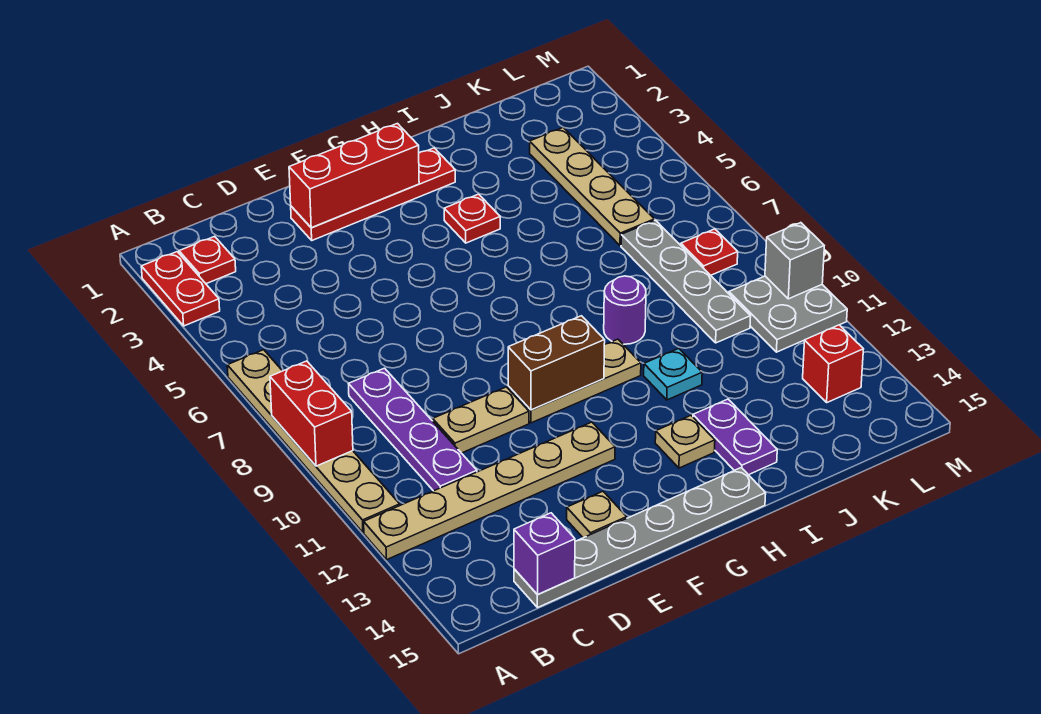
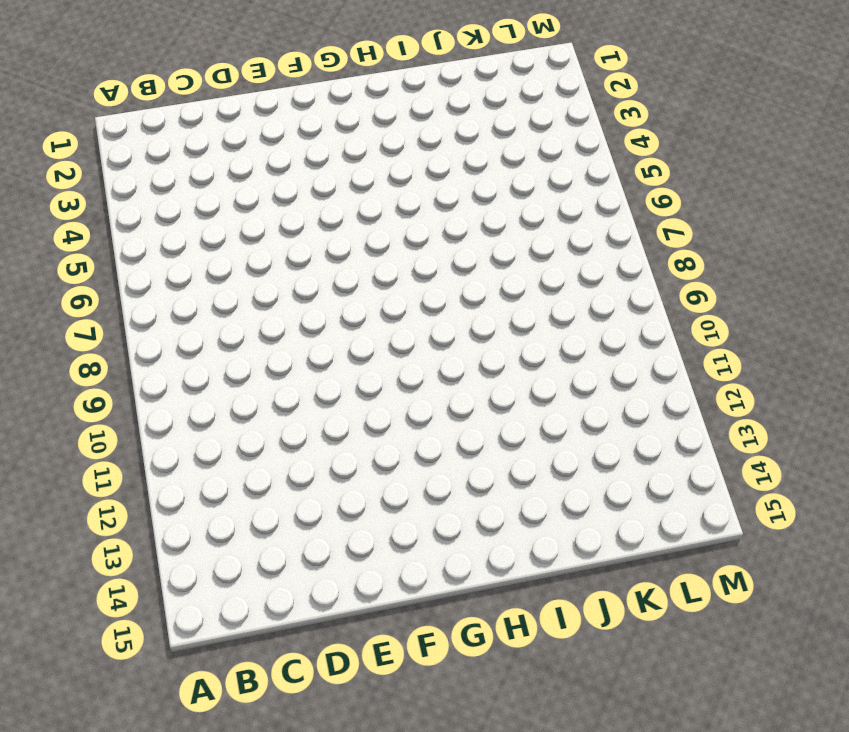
none -> red 1x2 plate [141,252,220,326]
none -> tan 1x6 plate [227,350,400,532]
none -> tan 1x6 plate [364,422,615,560]

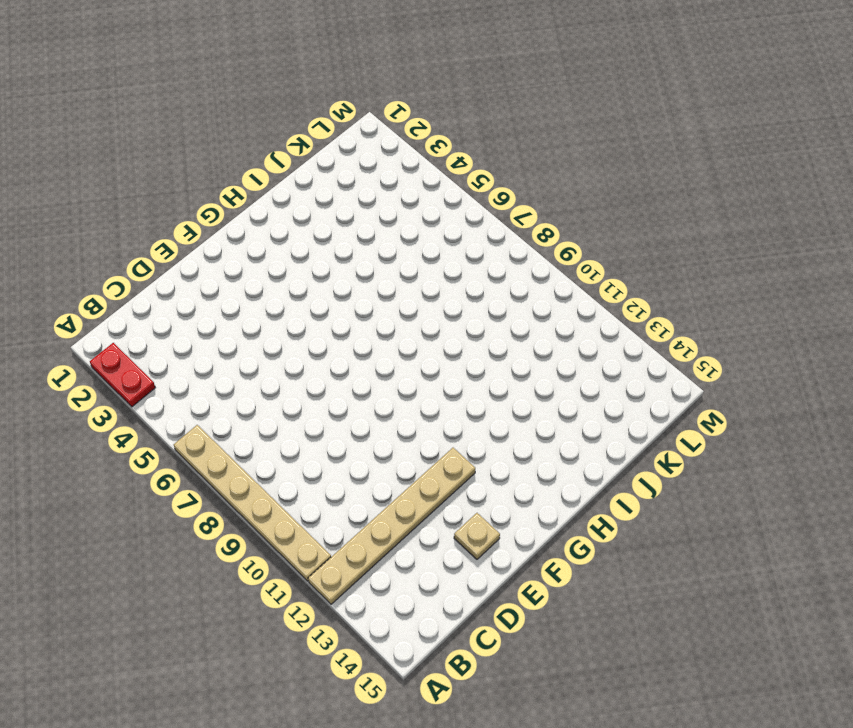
none -> red 1x1 plate [179,236,236,284]
none -> purple 1x4 plate [349,368,477,491]
none -> grey 1x6 plate [514,468,766,608]

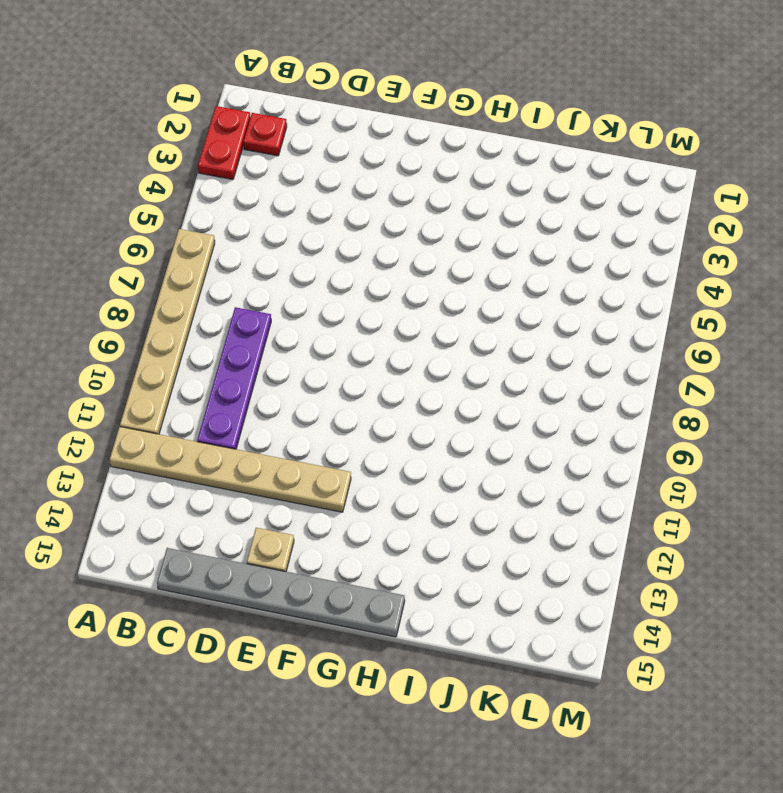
none -> tan 1x2 plate [433,387,529,453]
none -> red 1x4 plate [291,148,455,240]
none -> tan 1x3 plate [508,339,641,423]

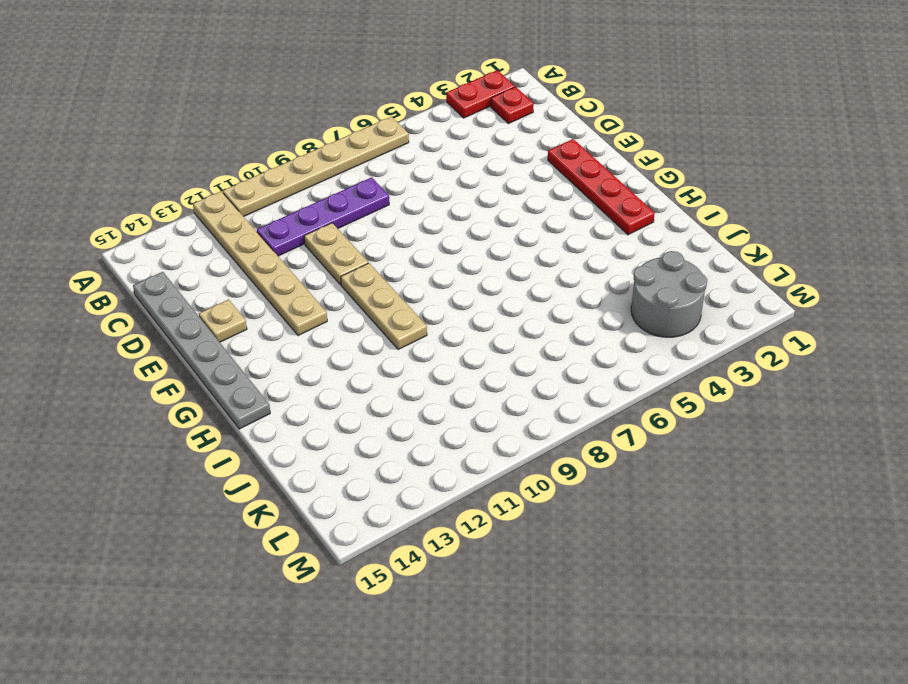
grey 2x2 round brick [631,251,707,337] -> tan 1x4 plate [530,128,654,246]
none -> red 1x1 plate [444,194,500,243]
none -> tan 1x1 plate [655,416,715,468]
none -> purple 1x1 round brick [604,276,646,344]

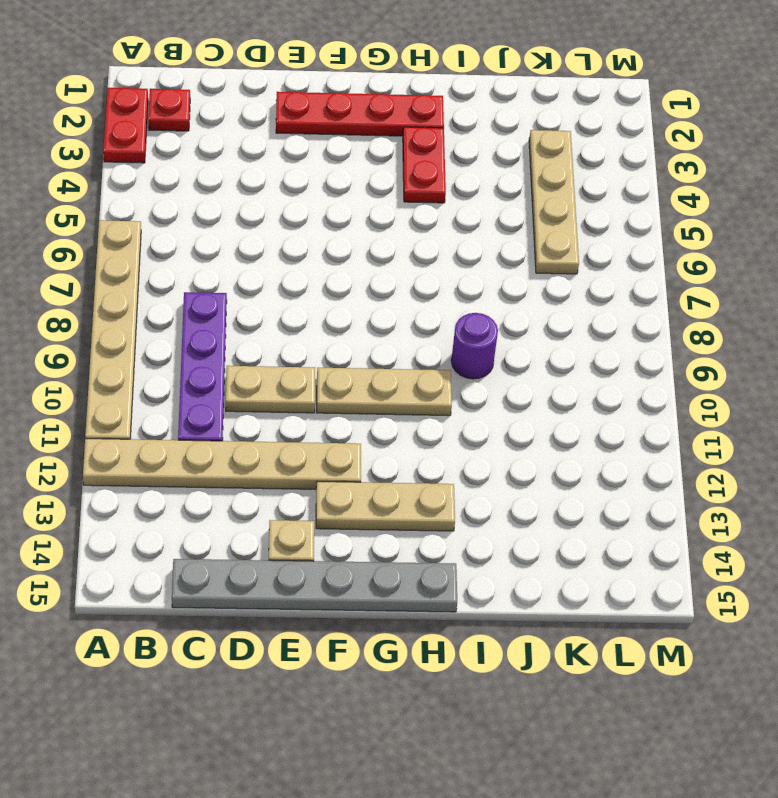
tan 1x3 plate [316,482,455,531] -> tan 1x1 plate [655,416,715,468]
red 1x2 plate [403,127,446,203] -> red 1x1 plate [444,194,500,243]
none -> cyan 1x1 plate [644,349,702,400]
none -> purple 1x2 plate [693,399,777,475]
none -> grey 1x4 plate [621,220,751,343]

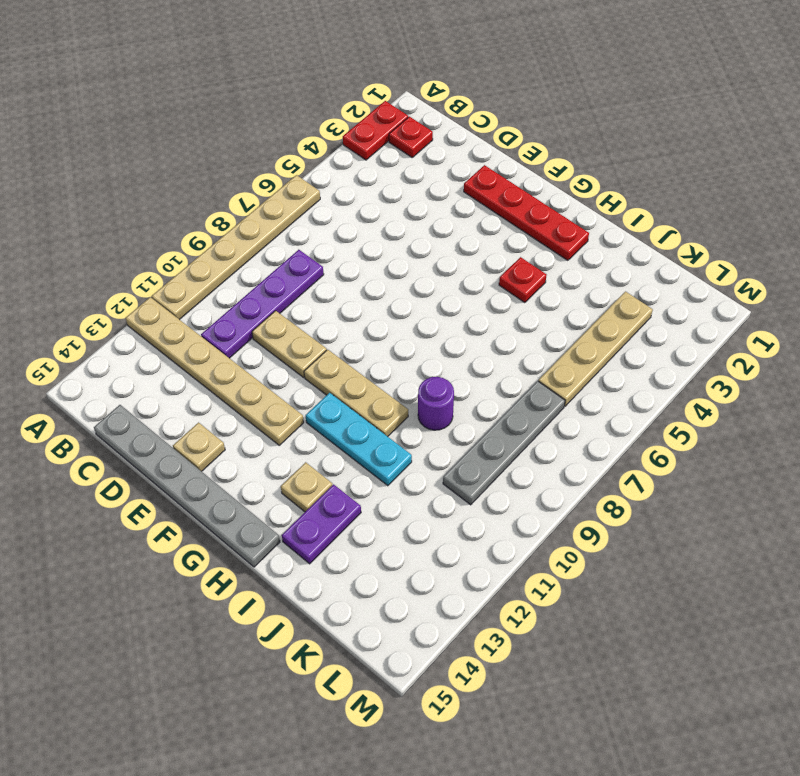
cyan 1x3 plate [306,393,412,486] -> cyan 1x1 plate [644,349,702,400]
none -> red 1x1 plate [681,229,738,275]
none -> grey 2x2 plate [729,276,847,352]
none -> red 1x1 brick [803,325,863,402]

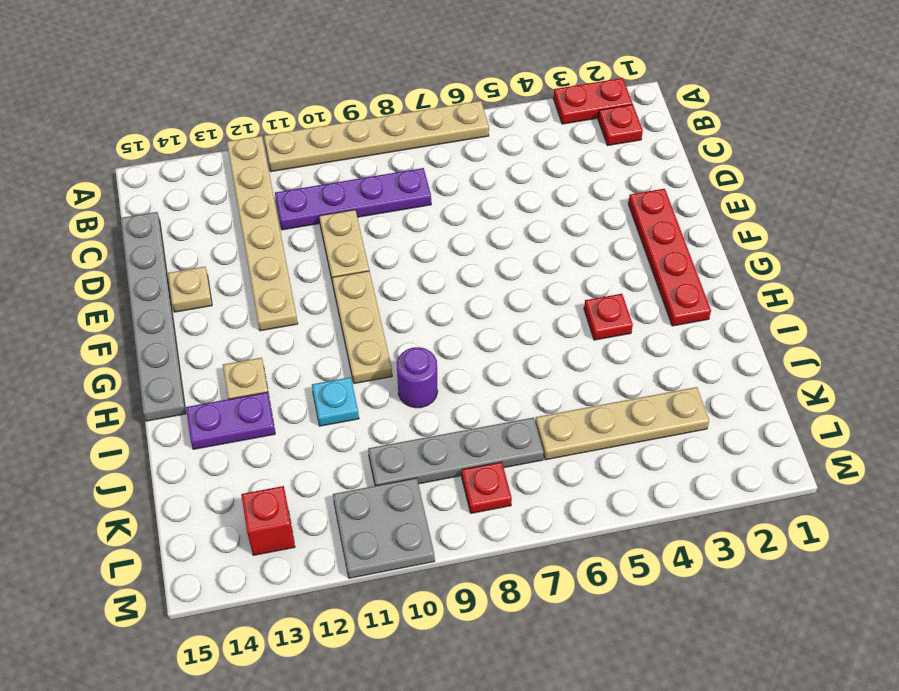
none -> red 1x2 brick [270,361,353,466]
none -> purple 1x1 brick [514,513,575,595]
none -> red 1x3 brick [289,123,419,228]

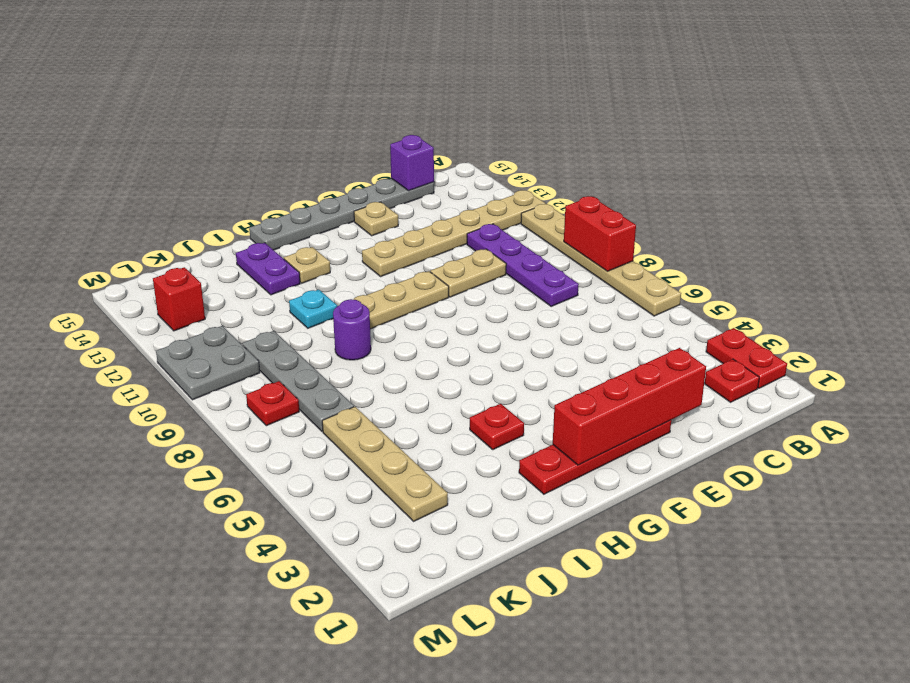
red 1x4 brick [553,348,706,465] -> red 1x3 brick [289,123,419,228]
none -> brown 1x2 brick [508,316,605,410]
none -> grey 1x1 brick [765,223,824,299]

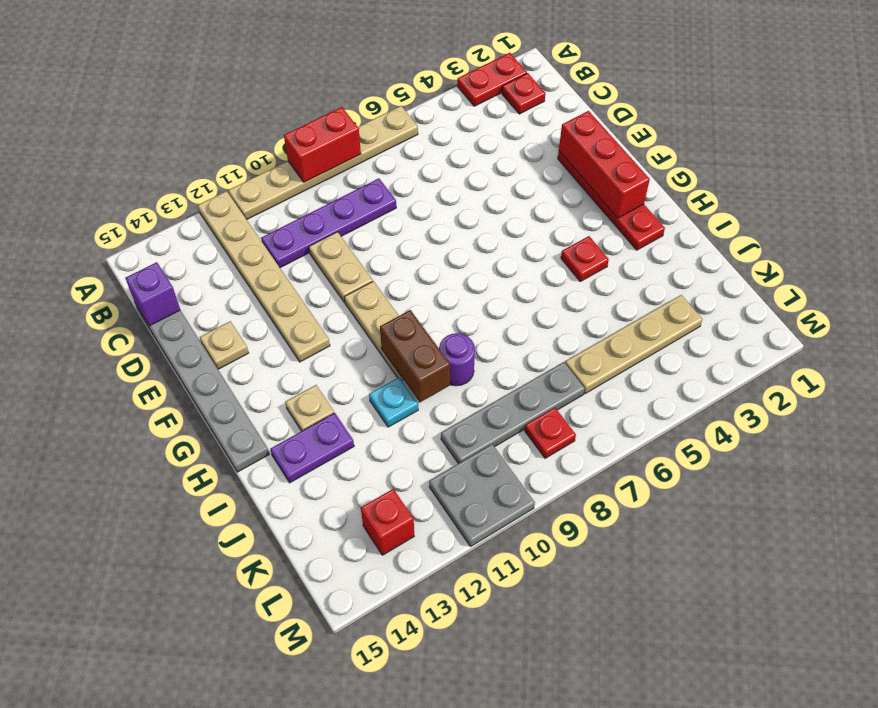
brown 1x2 brick [380,310,450,402] -> brown 1x2 brick moved to [508,316,605,410]
none -> grey 1x1 brick [765,223,824,299]

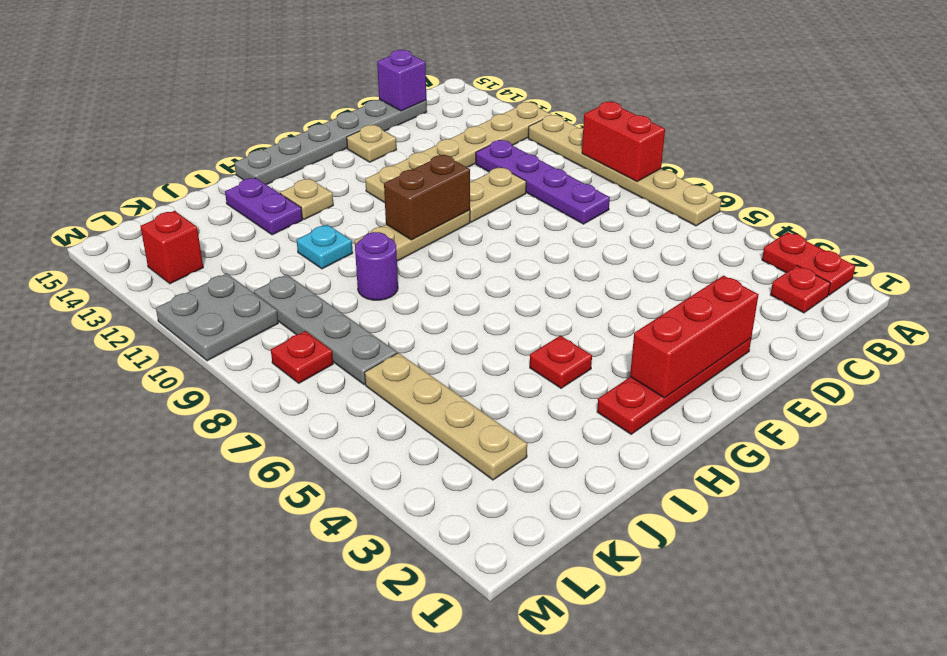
none -> grey 1x1 brick [765,223,824,299]

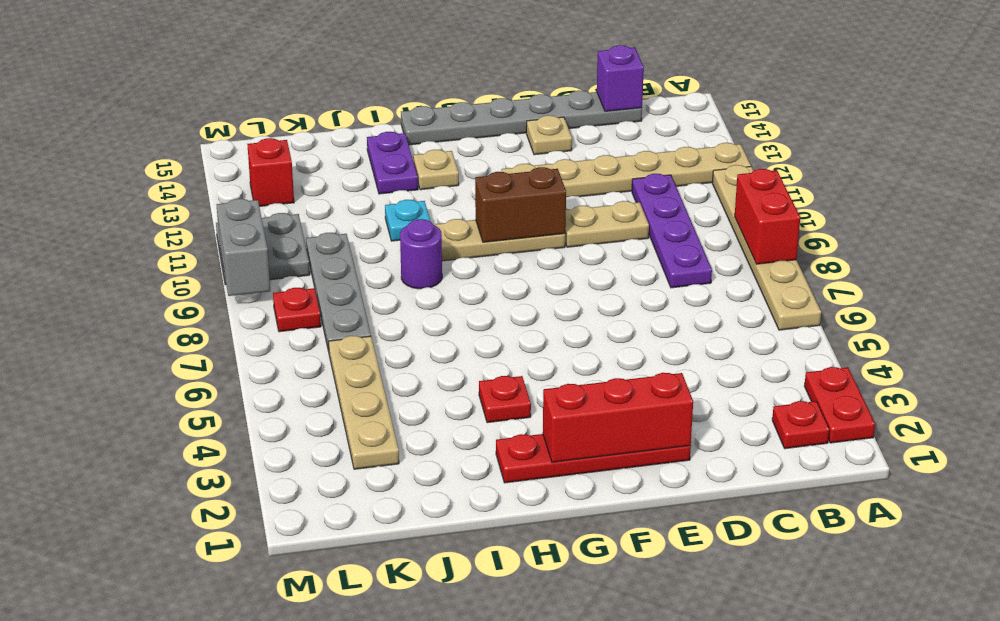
grey 1x2 brick [217,199,270,296] -> grey 1x1 brick [765,223,824,299]

